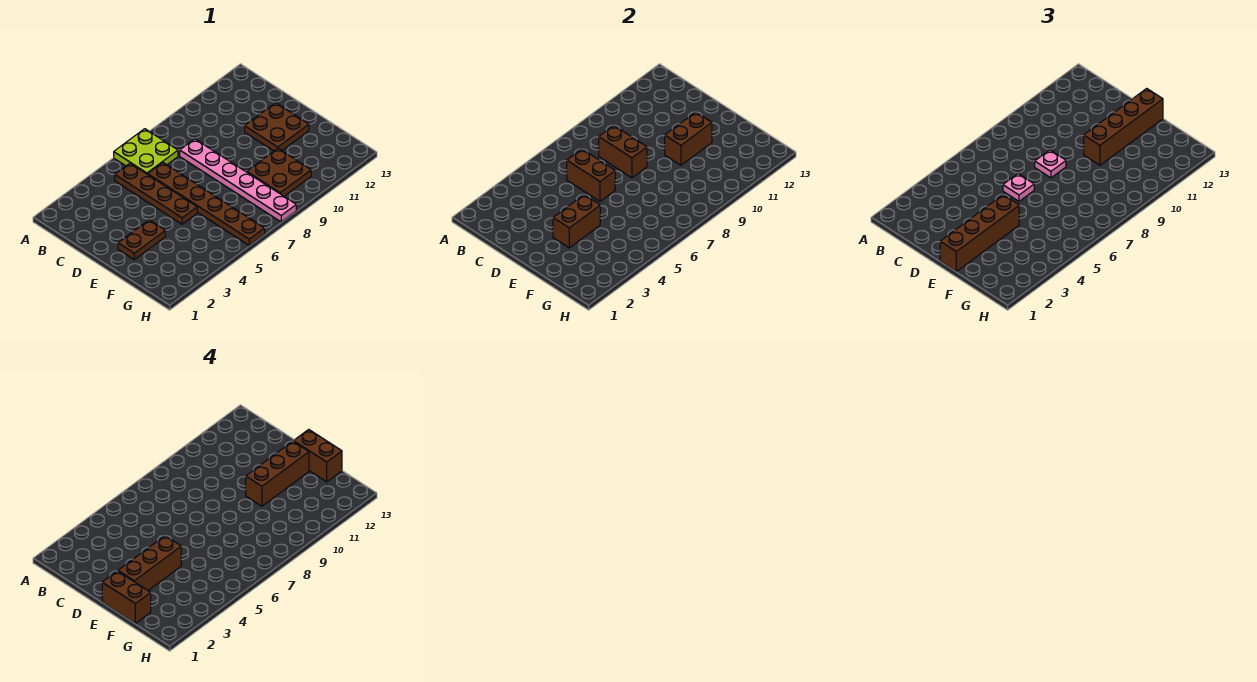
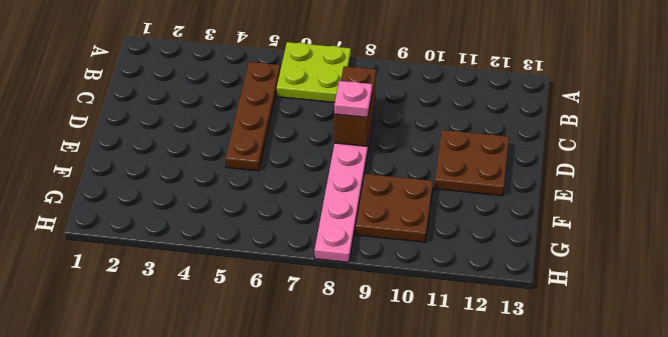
none -> brown 1x6 plate [148,163,265,245]
none -> brown 1x2 plate [118,220,165,260]
none -> brown 1x2 brick [567,149,615,201]

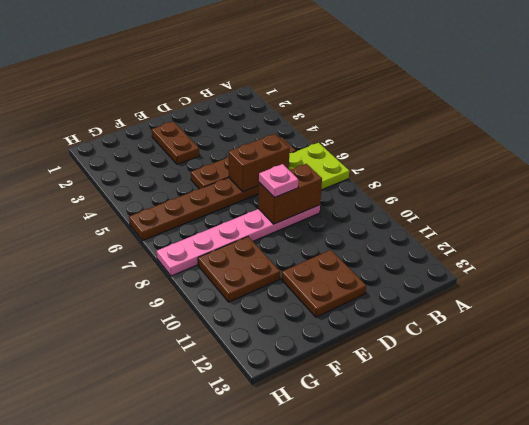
none -> brown 1x2 brick [553,195,600,248]
none -> brown 1x2 brick [665,112,712,165]
none -> pink 1x1 plate [1003,174,1034,201]

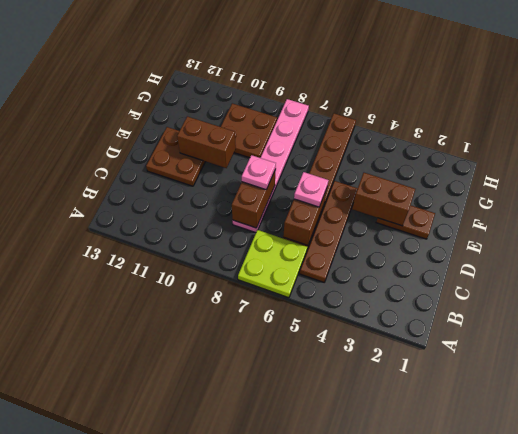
none -> brown 1x4 brick [940,195,1019,271]
none -> brown 1x4 brick [1084,89,1163,165]
none -> brown 1x2 brick [102,571,151,623]

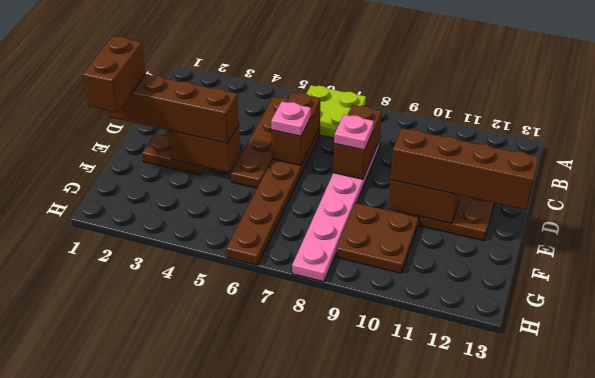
none -> brown 1x3 brick [118,536,181,590]
none -> brown 1x3 brick [246,441,309,506]
none -> brown 1x2 brick [294,430,342,482]

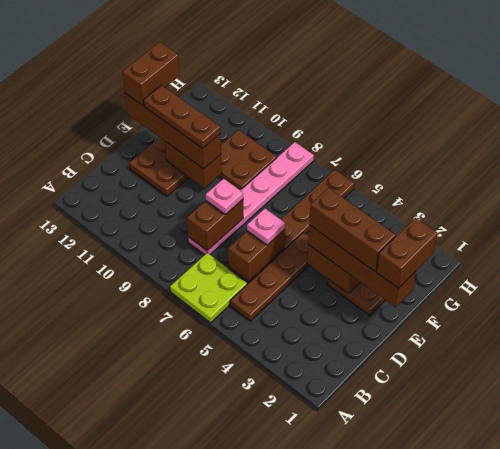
brown 1x3 plate [143,85,221,148] -> brown 1x3 brick [246,441,309,506]

